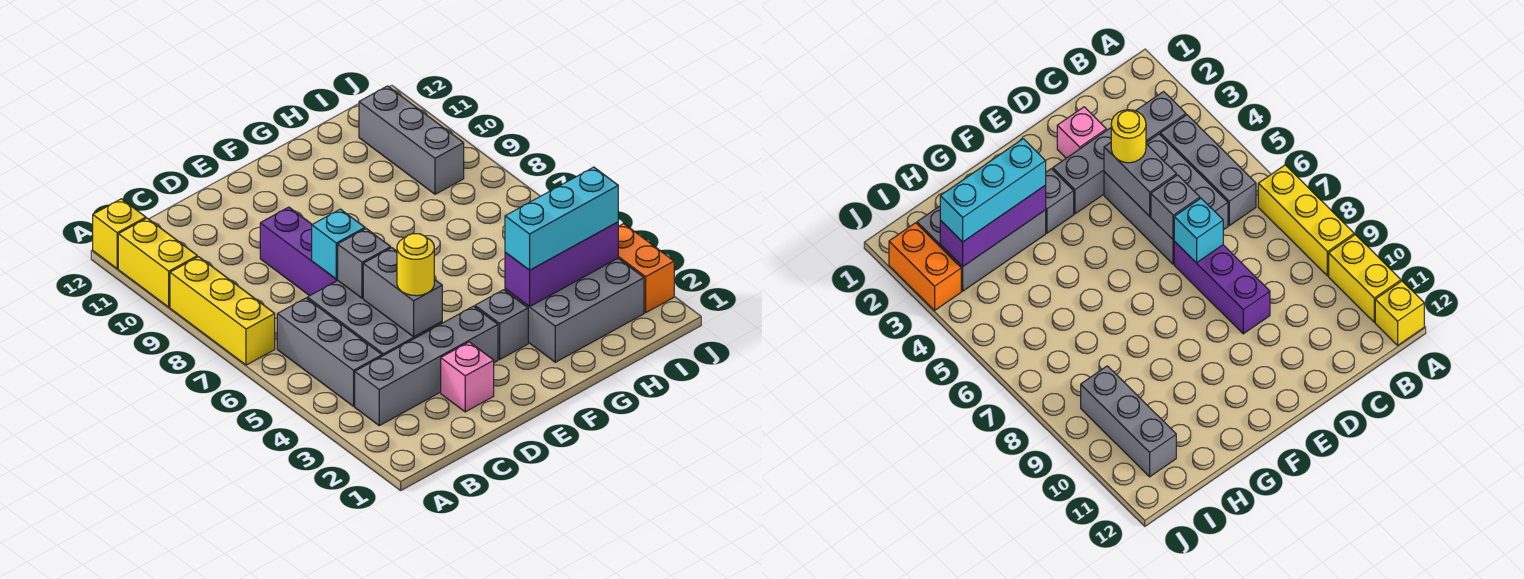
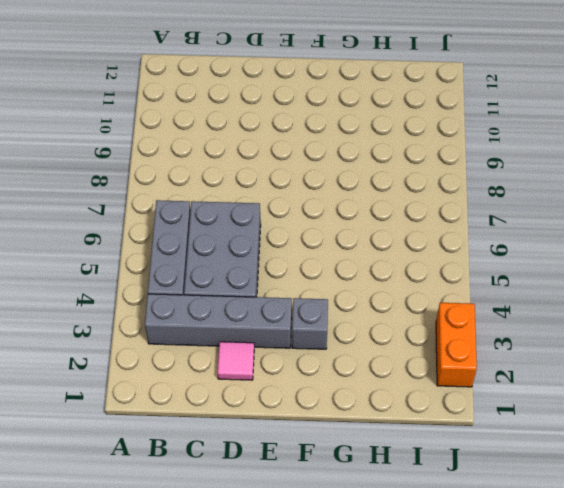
pink 1x1 tile [218,342,254,380] -> pink 1x1 brick [441,342,494,412]
none -> yellow 1x3 brick [170,257,275,365]
none -> yellow 1x2 brick [118,218,197,307]
none -> yellow 1x1 brick [93,199,146,269]

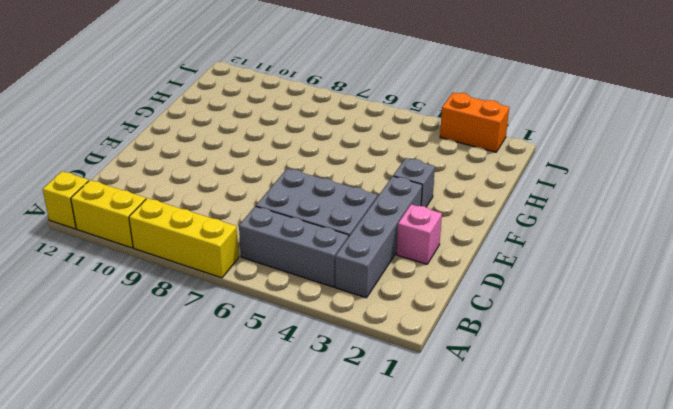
none -> purple 1x3 brick [260,207,338,296]
none -> grey 2x3 brick [505,258,644,362]
none -> grey 1x3 brick [359,86,464,194]

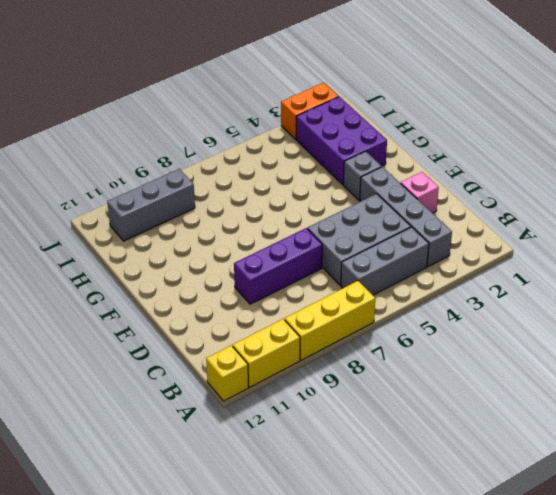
purple 2x3 brick [296,97,387,184] -> grey 2x3 brick [505,258,644,362]
none -> grey 1x2 brick [363,248,442,337]
none -> grey 1x1 brick [338,229,391,298]
none -> cyan 1x1 brick [312,209,365,279]

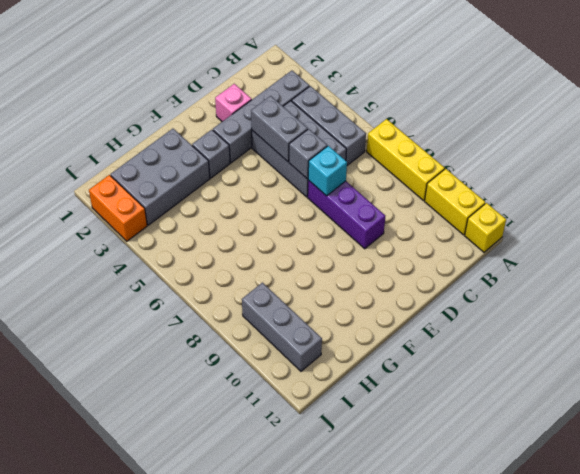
none -> purple 1x3 brick [505,222,618,307]
none -> yellow 1x1 round brick [397,234,434,296]
none -> cyan 1x3 brick [505,167,618,270]

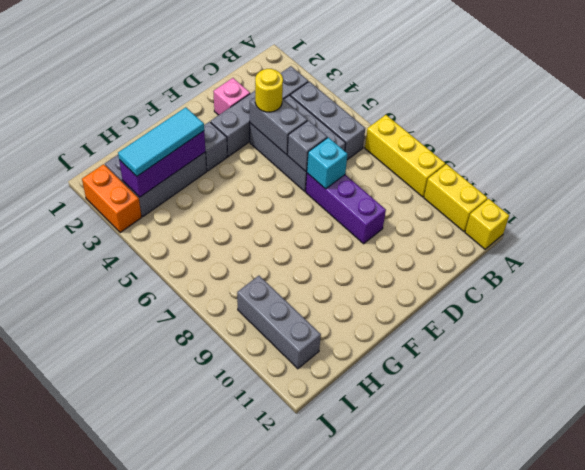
cyan 1x3 tile [118,107,204,176] -> cyan 1x3 brick [505,167,618,270]

